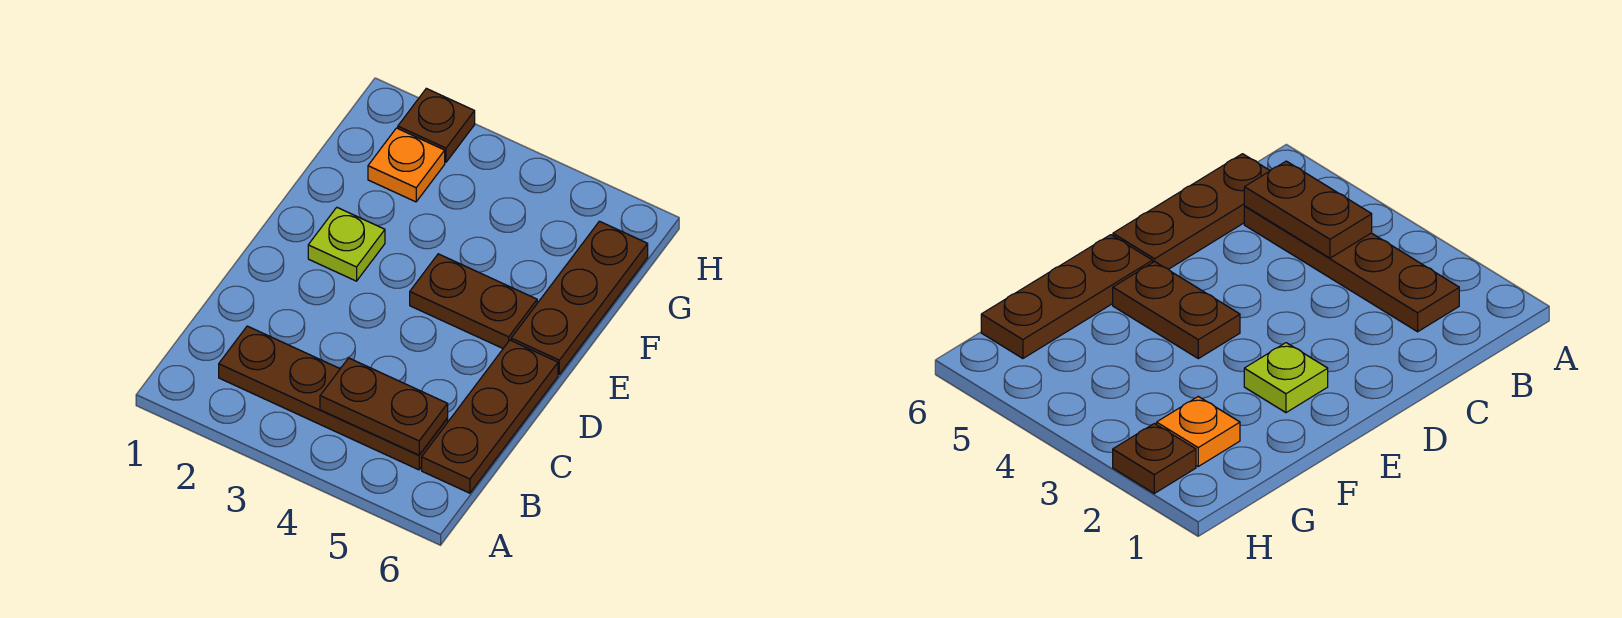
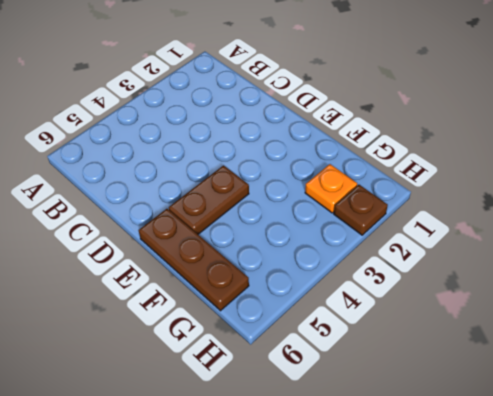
none -> brown 1x4 plate [219,326,448,470]
none -> brown 1x3 plate [422,340,558,493]

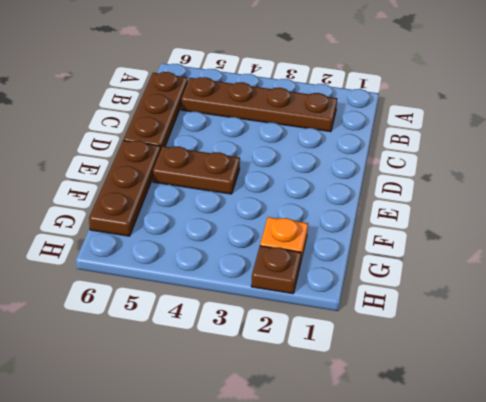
none -> lime 1x1 plate [308,208,385,281]
none -> brown 1x2 plate [320,358,448,455]

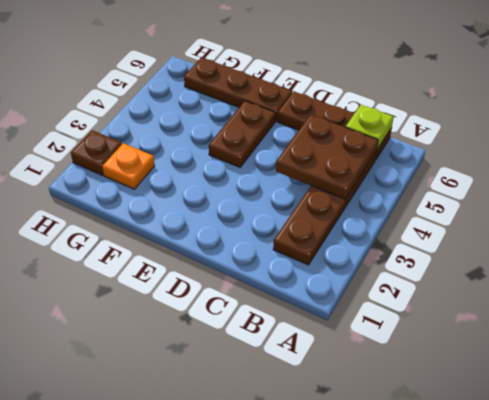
brown 2x2 plate [276,115,378,199] -> brown 1x2 plate [320,358,448,455]
lime 1x1 plate [346,105,394,149] -> lime 1x1 plate moved to [308,208,385,281]

